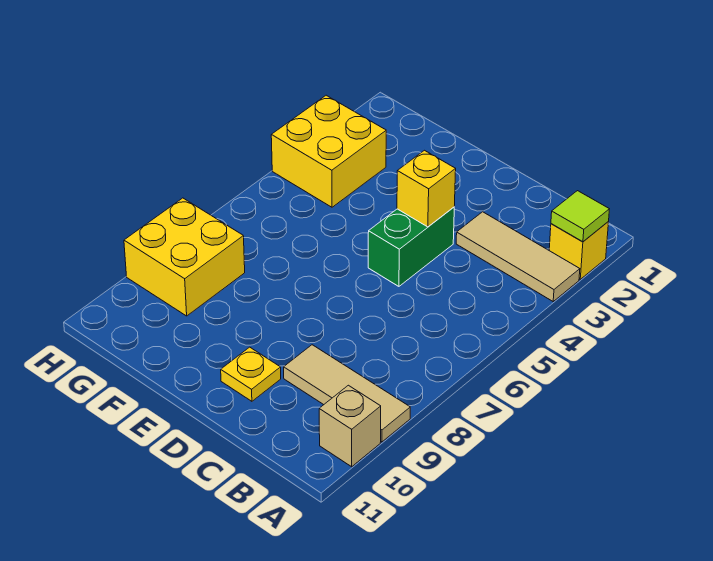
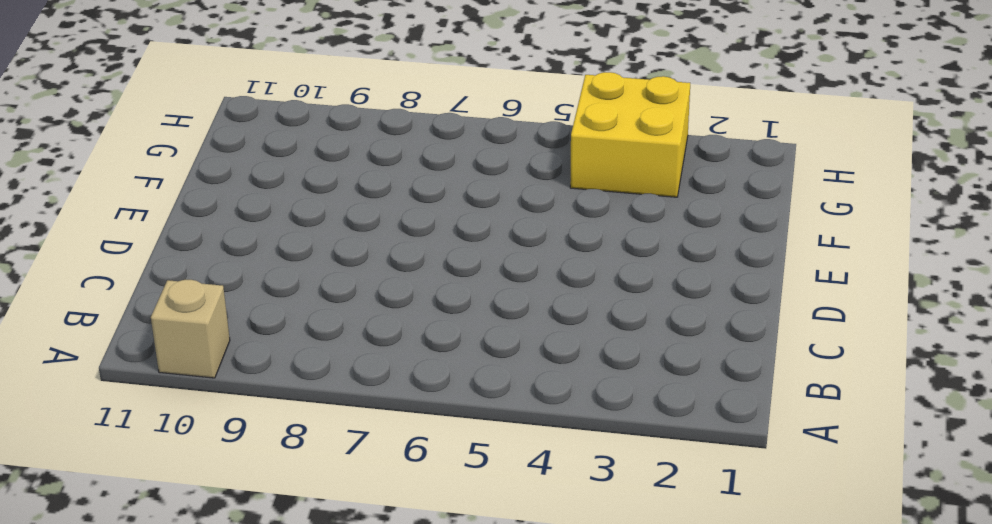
none -> yellow 1x1 brick [549,221,609,279]
none -> tan 1x3 tile [456,212,580,301]

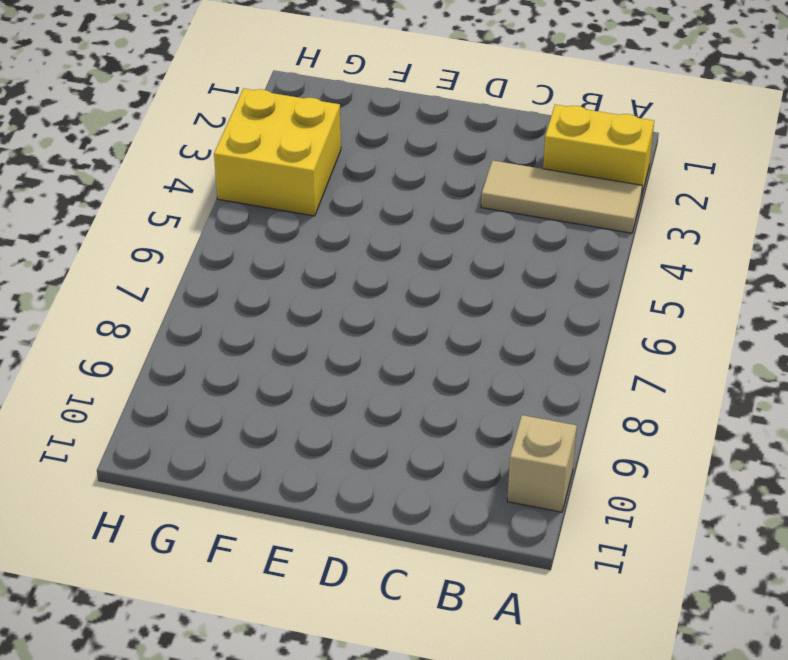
yellow 1x2 brick [543,105,654,197] -> yellow 1x1 brick [549,221,609,279]
none -> tan 1x3 tile [284,345,410,442]
none -> green 1x2 brick [368,207,454,286]

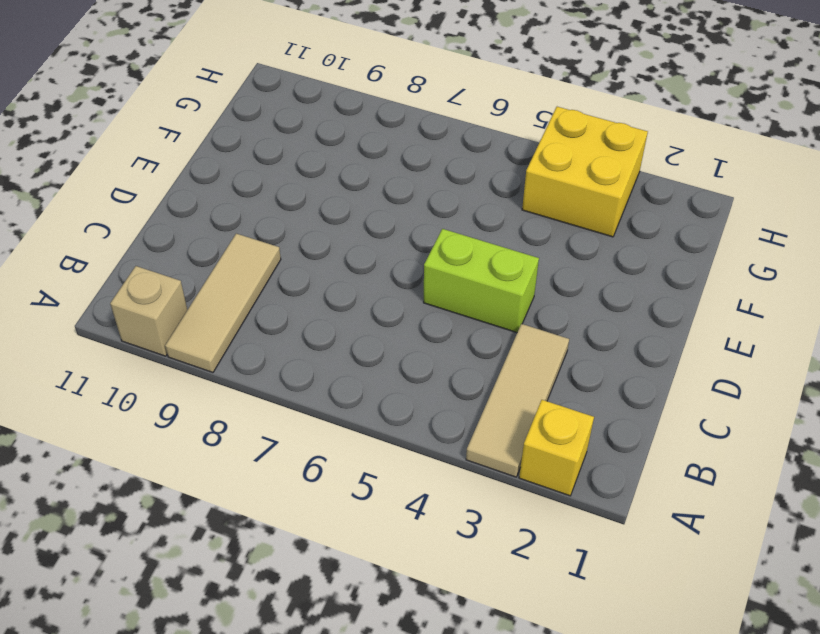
lime 1x2 brick [424,229,539,333] -> green 1x2 brick [368,207,454,286]
none -> yellow 1x1 plate [221,347,281,401]
none -> yellow 2x2 brick [124,198,245,316]

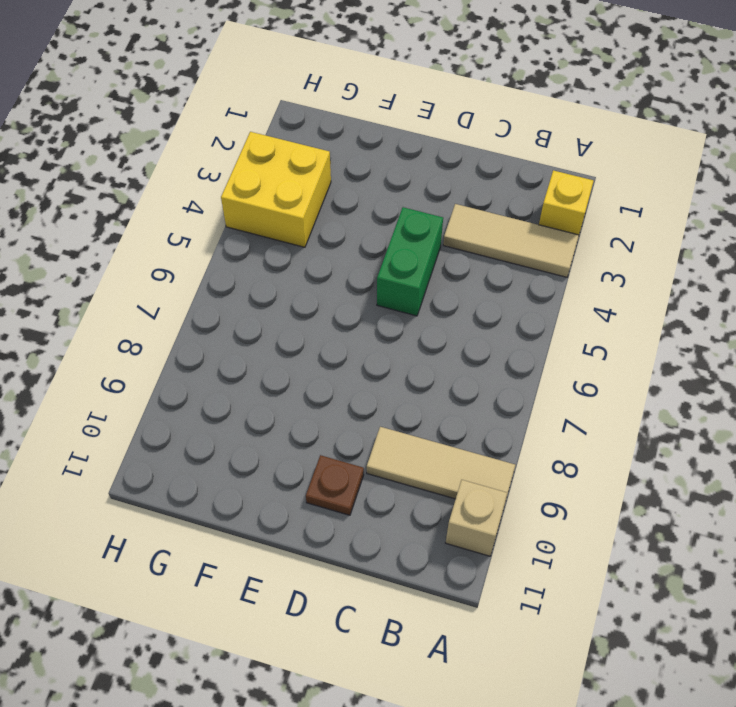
brown 1x1 plate [306,455,364,515] -> yellow 1x1 plate [221,347,281,401]
none -> yellow 2x2 brick [124,198,245,316]
none -> lime 1x1 tile [551,191,609,242]

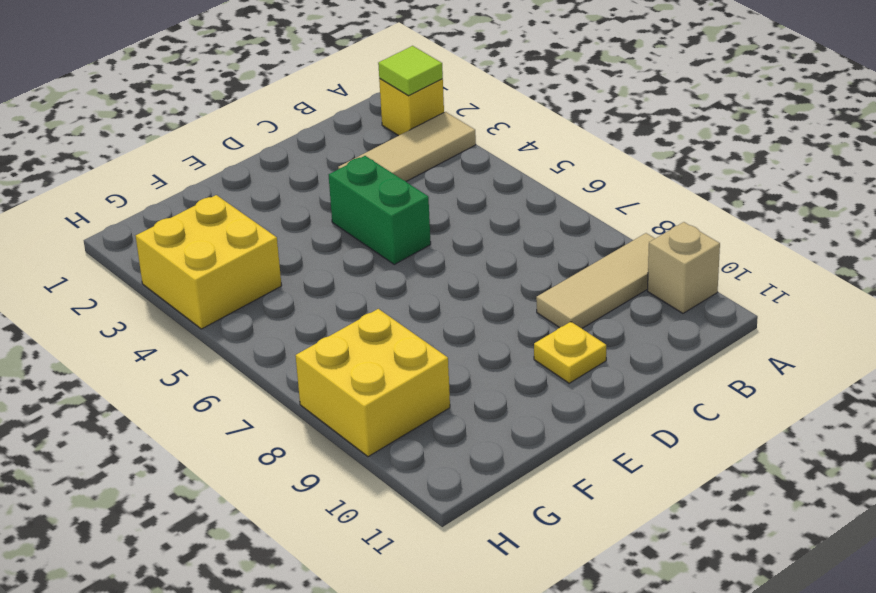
none -> yellow 1x1 brick [397,150,456,227]

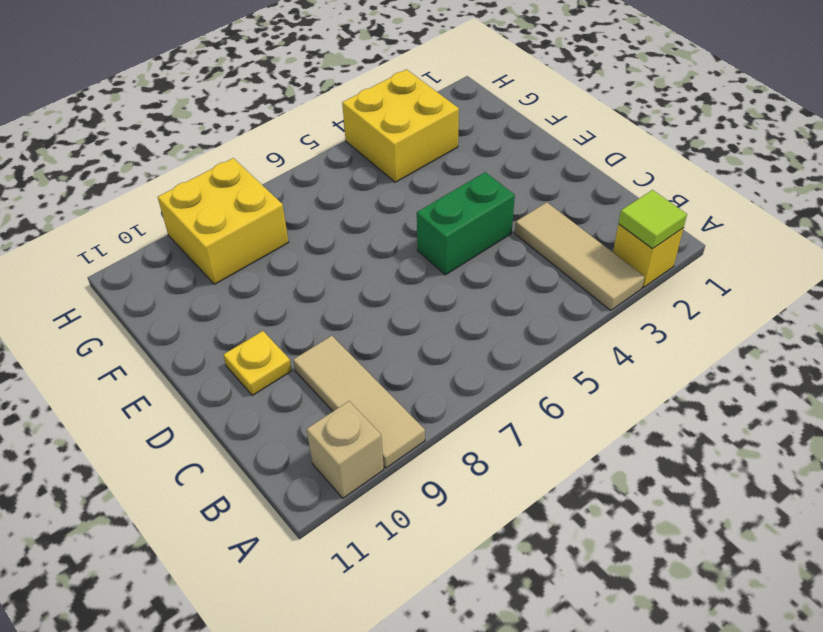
none -> yellow 1x1 brick [397,150,456,227]

